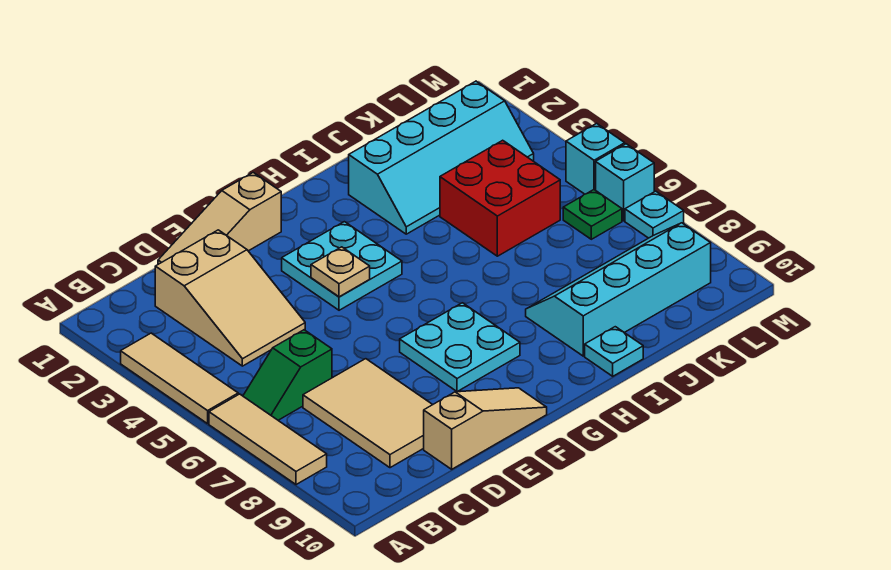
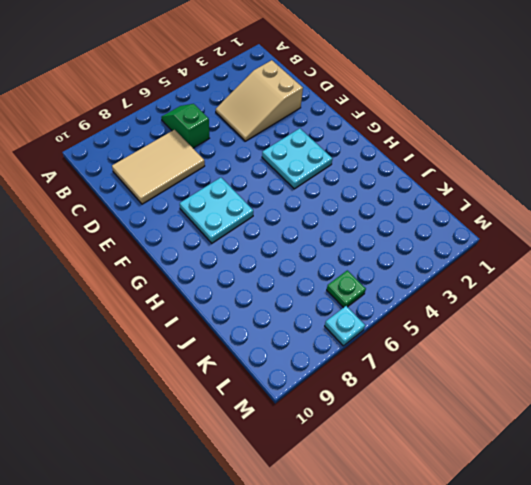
none -> tan 1x3 tile [121,333,238,424]
none -> tan 1x3 tile [209,394,327,485]
none -> tan 1x3 slope [158,173,281,264]

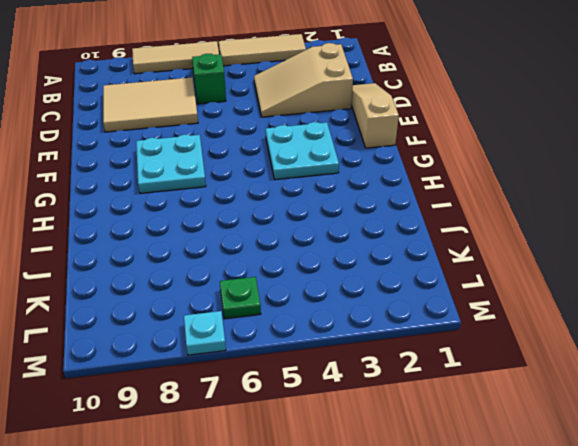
none -> tan 1x3 slope [424,388,547,469]
none -> cyan 2x4 slope [349,81,534,234]
none -> cyan 2x4 slope [526,223,711,356]

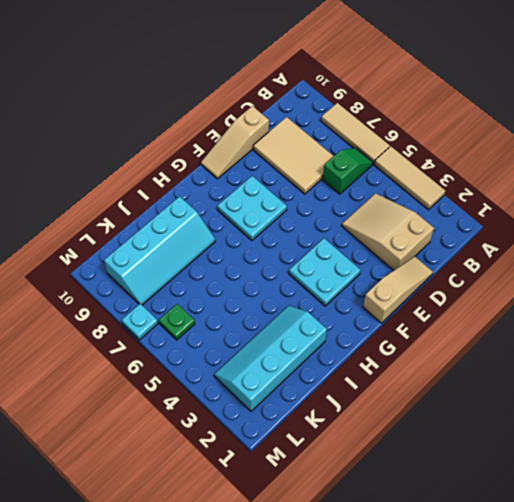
none -> cyan 1x1 plate [585,327,643,376]
none -> red 2x2 brick [440,140,560,256]
none -> cyan 1x1 brick [566,123,625,194]

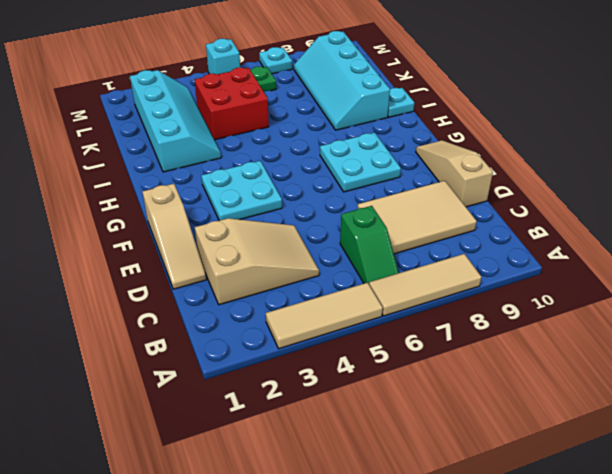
none -> cyan 1x1 brick [596,144,654,221]
none -> tan 1x1 plate [311,247,370,297]

